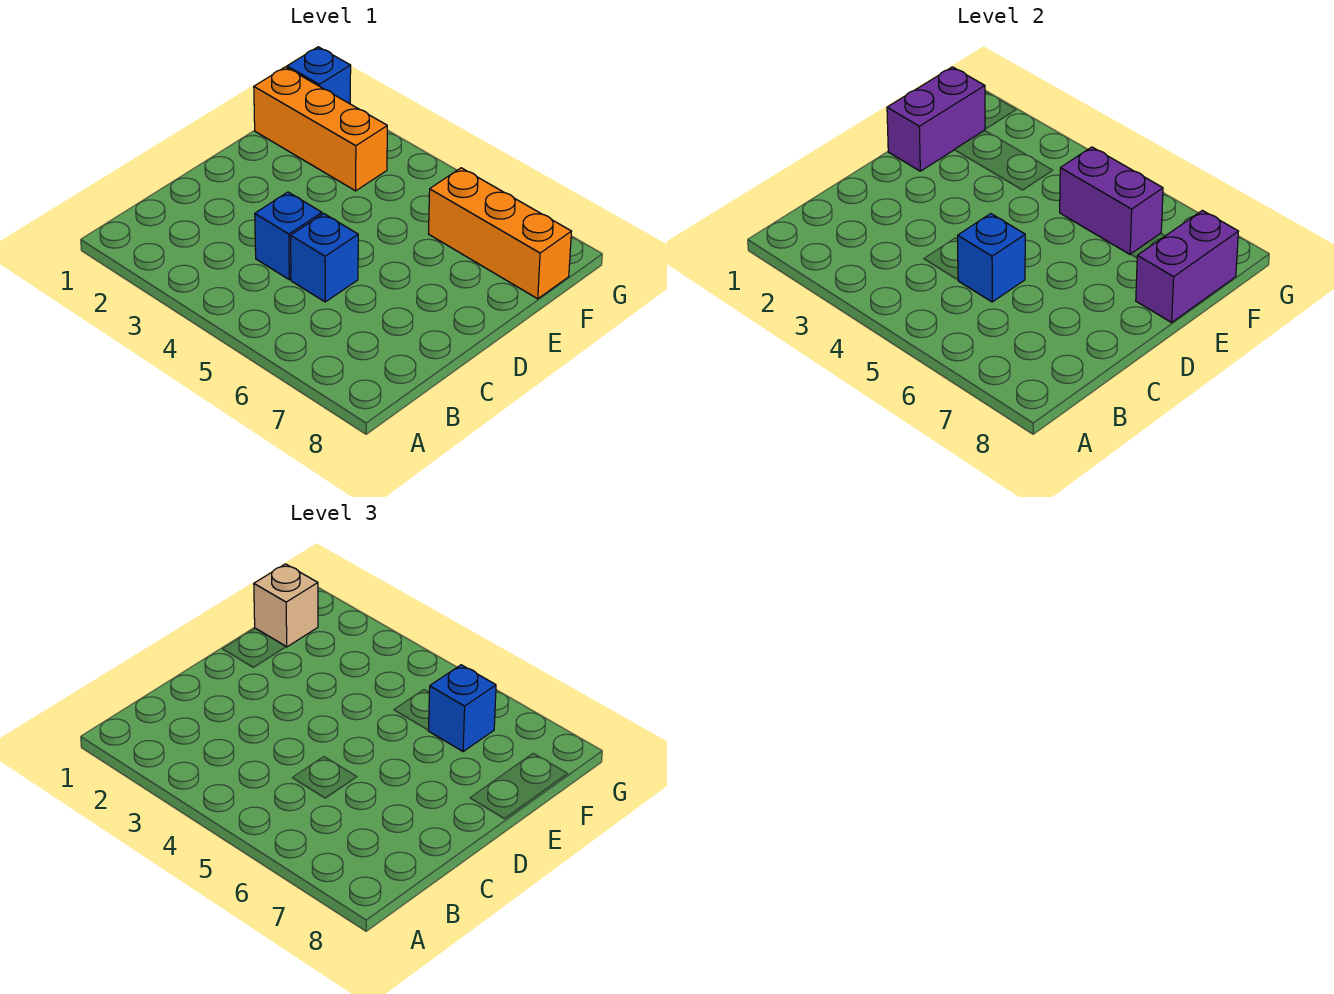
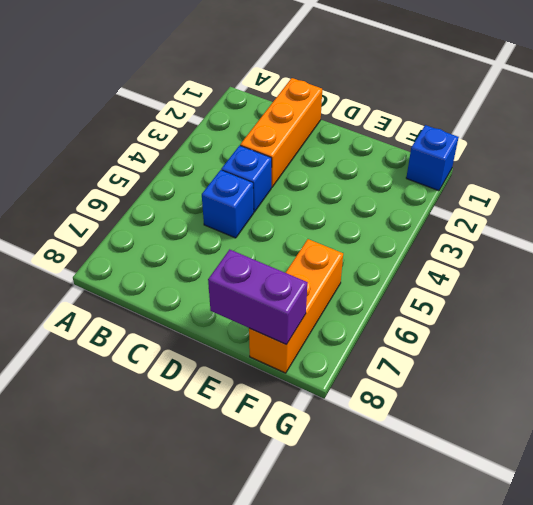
orange 1x3 brick [240,78,322,187] -> orange 1x3 brick moved to [254,67,387,191]
none -> blue 1x1 brick [958,214,1025,302]
none -> purple 1x2 brick [887,67,985,171]

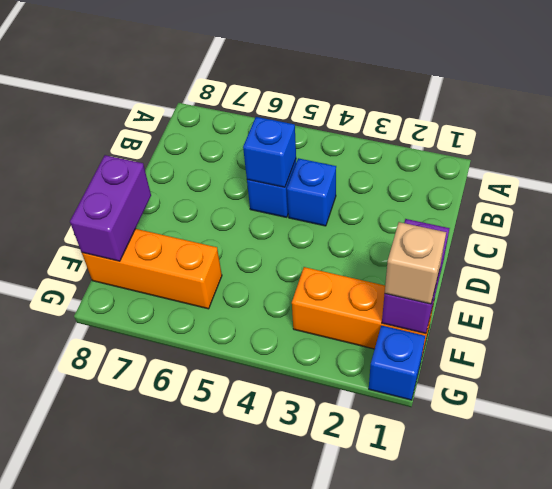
none -> purple 1x2 brick [1060,147,1163,254]
none -> blue 1x1 brick [428,665,496,751]

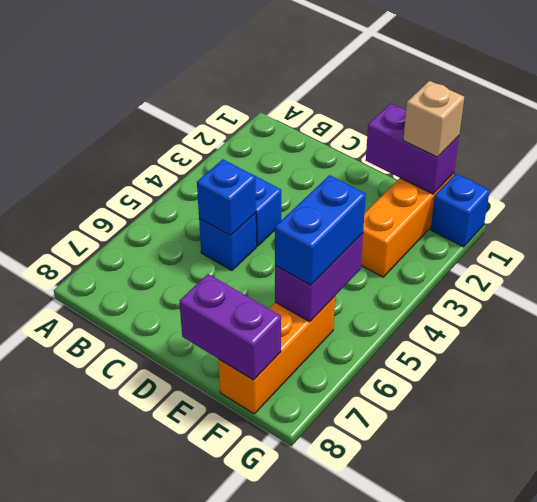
blue 1x2 brick [275,175,366,285] -> blue 1x1 brick [428,665,496,751]

